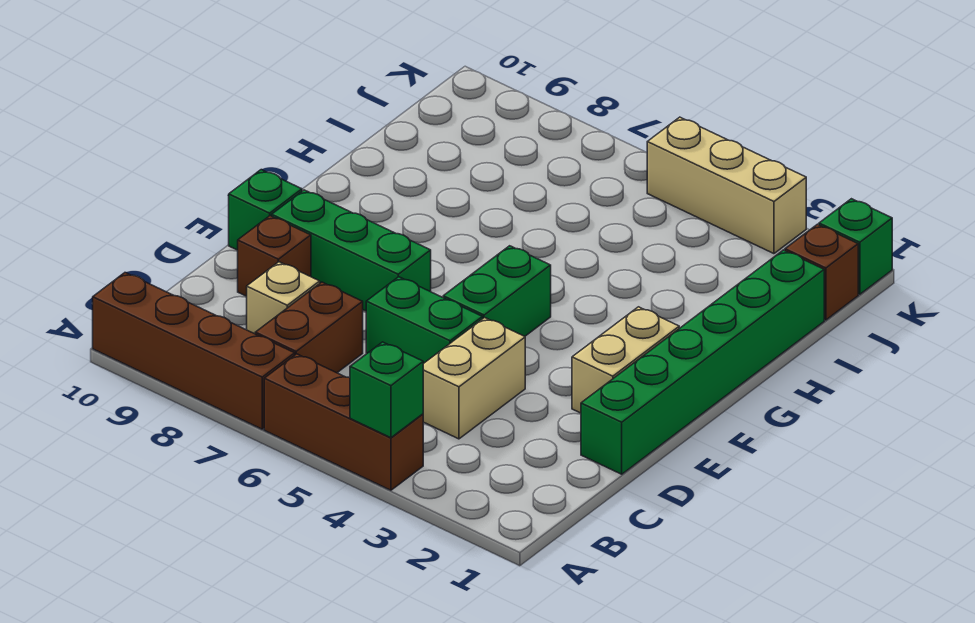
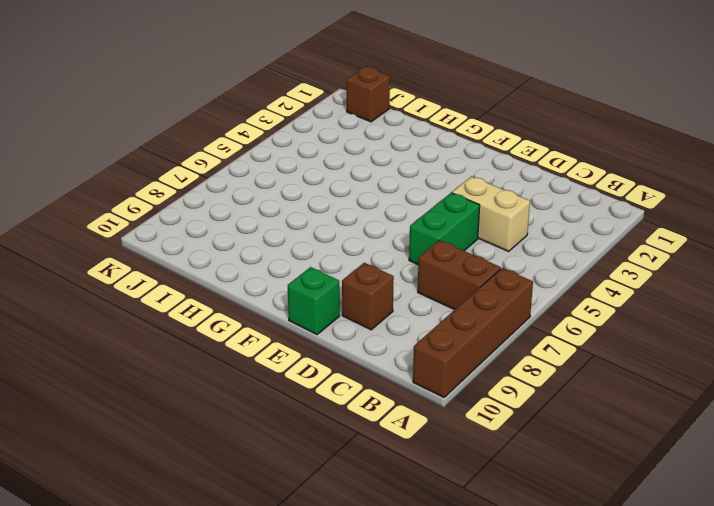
none -> brown 1x3 brick [264,354,423,490]
none -> tan 1x1 brick [247,262,320,334]
none -> green 1x6 brick [581,250,824,474]

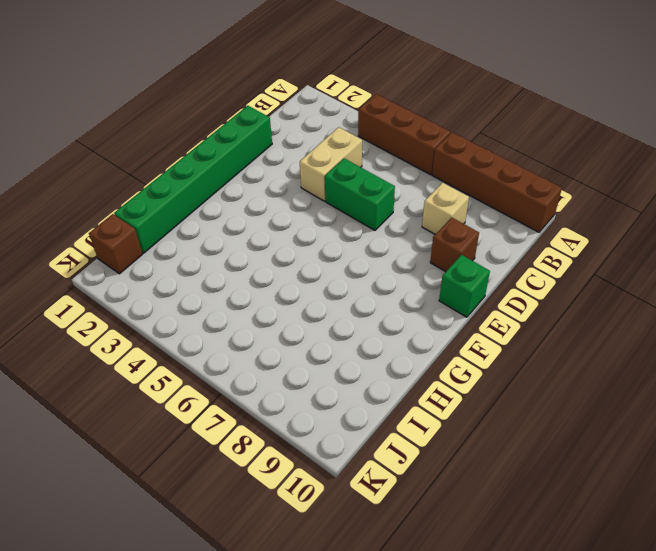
none -> brown 1x2 brick [255,282,363,373]
none -> tan 1x2 brick [572,307,679,413]
none -> green 1x2 brick [443,246,551,336]

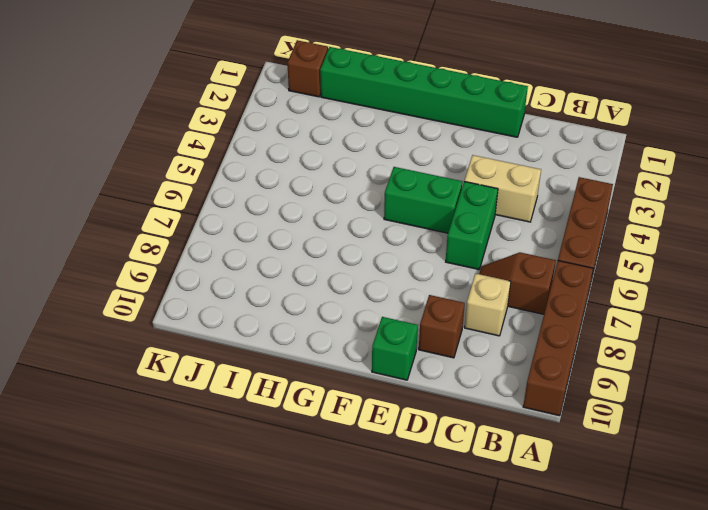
brown 1x2 slope [479,252,556,314] -> brown 1x2 brick [255,282,363,373]
none -> tan 1x2 brick [572,307,679,413]
none -> green 1x3 brick [272,190,431,311]
none -> green 1x1 brick [819,199,892,294]

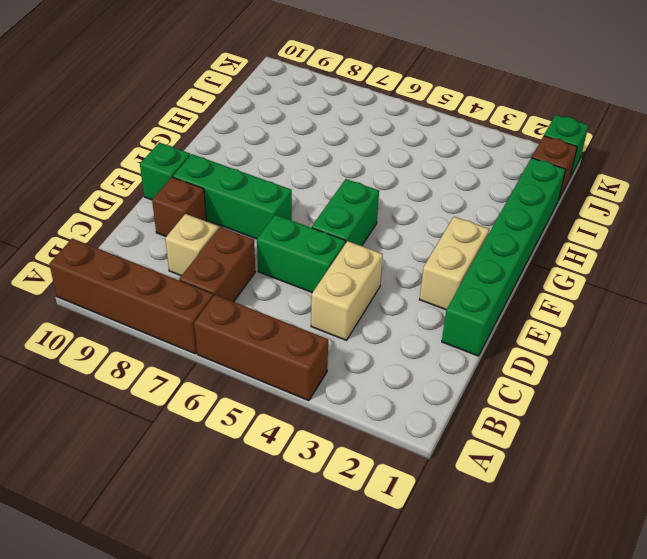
none -> tan 1x3 brick [647,117,806,254]
none -> green 1x1 brick [350,342,423,438]

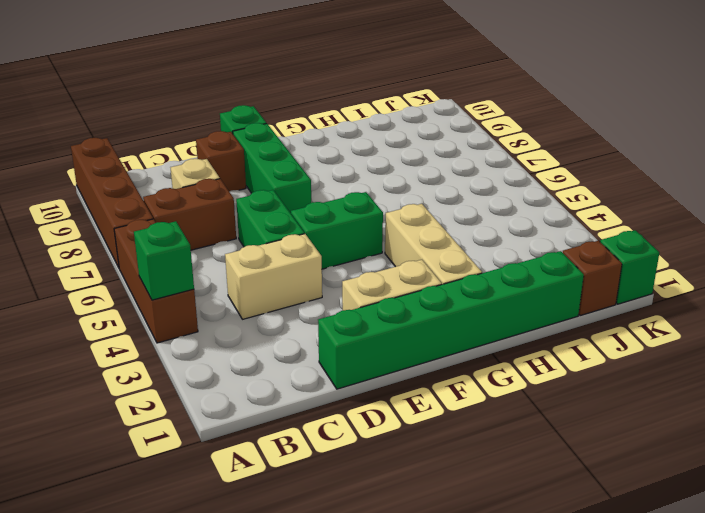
tan 1x3 brick [385,204,482,284] -> tan 1x3 brick moved to [647,117,806,254]

